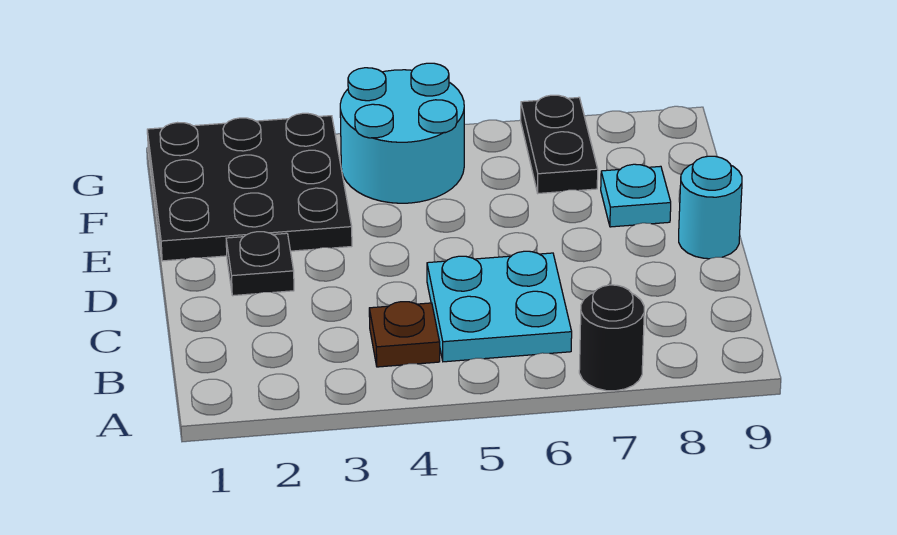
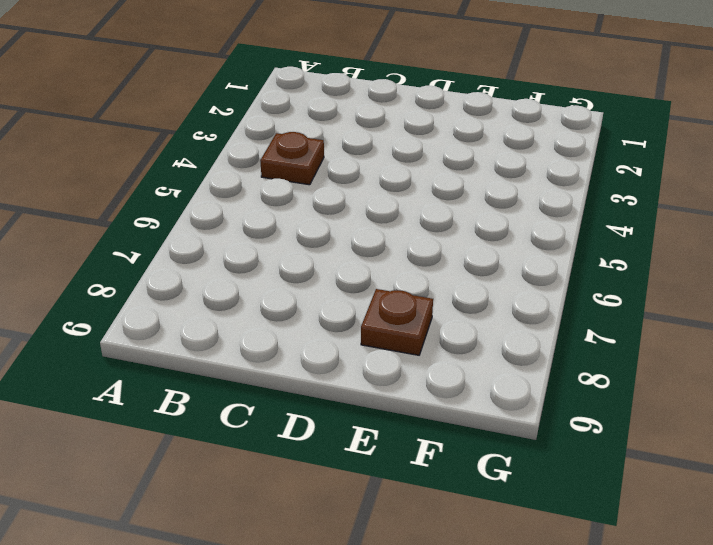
brown 1x1 plate [361,289,433,355] -> cyan 1x1 plate [601,164,671,227]
none -> black 1x1 round brick [579,285,644,391]
none -> cyan 2x2 plate [427,251,572,362]

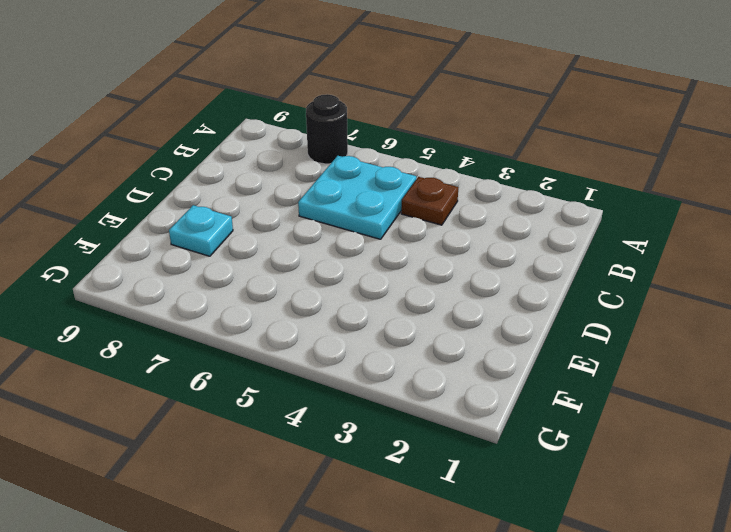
none -> black 1x1 plate [226,232,294,296]
none -> cyan 1x1 round brick [679,156,742,259]

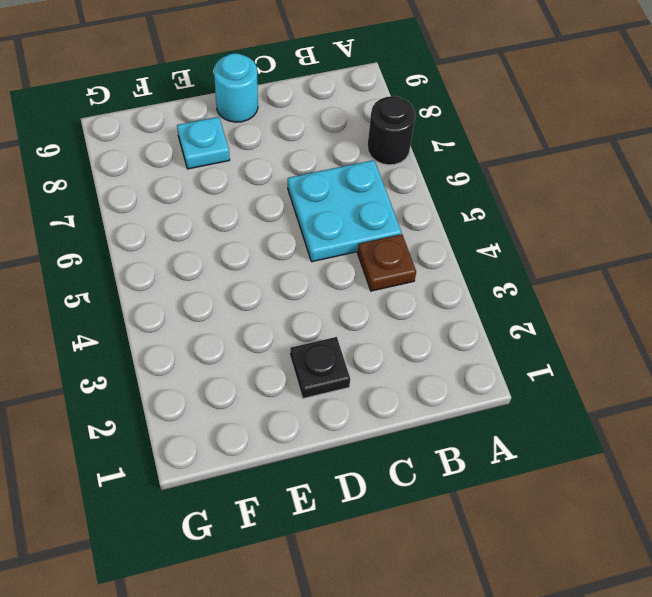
none -> black 3x3 plate [147,113,352,261]
none -> cyan 2x2 round brick [340,63,464,203]

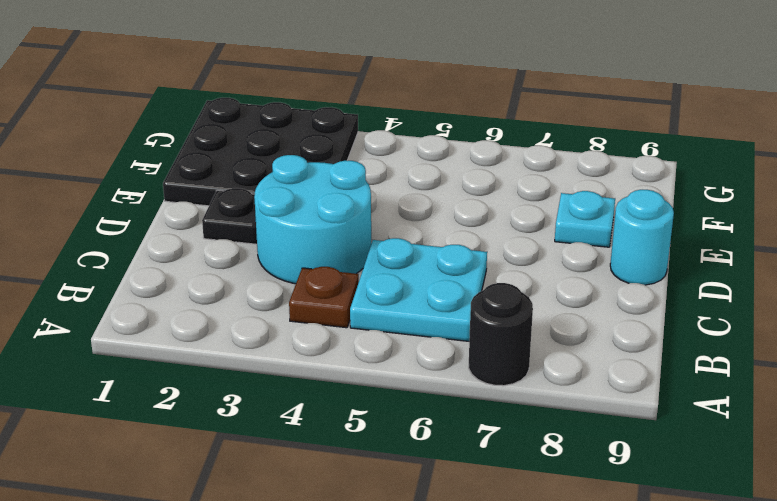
cyan 2x2 round brick [254,155,371,284] -> cyan 2x2 round brick moved to [340,63,464,203]
none -> black 1x2 plate [521,95,598,193]

